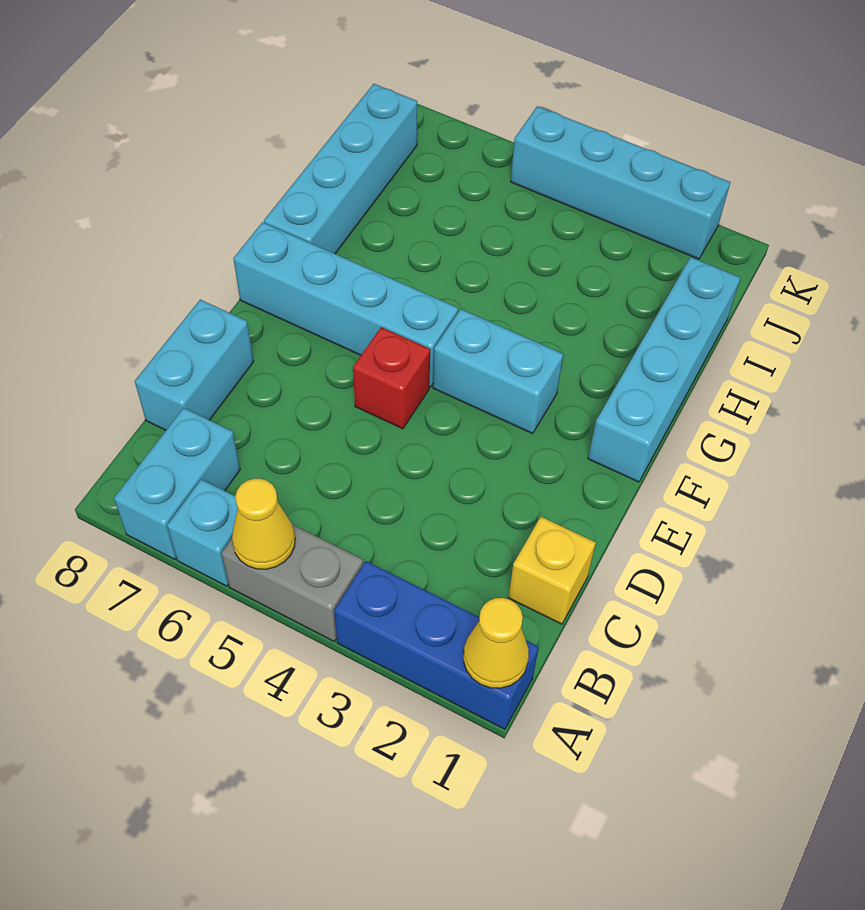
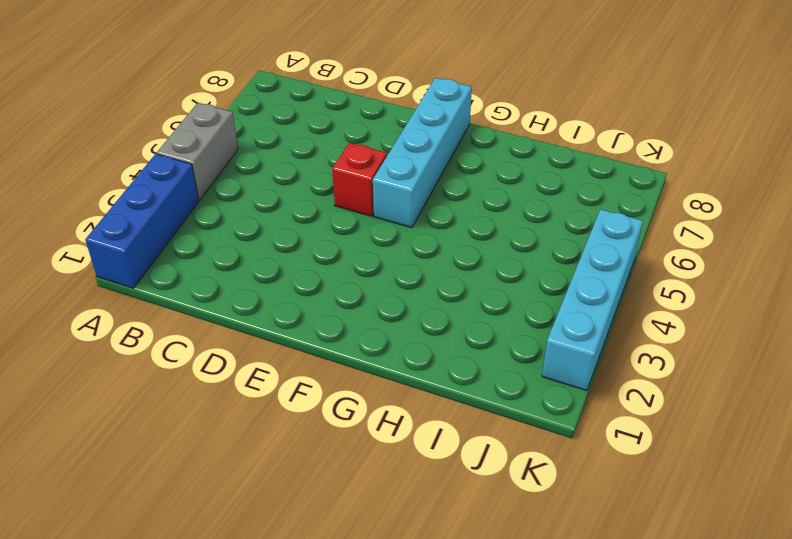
none -> cyan 1x1 brick [167,479,238,586]
none -> cyan 1x2 brick [114,408,240,559]
none -> yellow 1x1 brick [509,517,596,624]

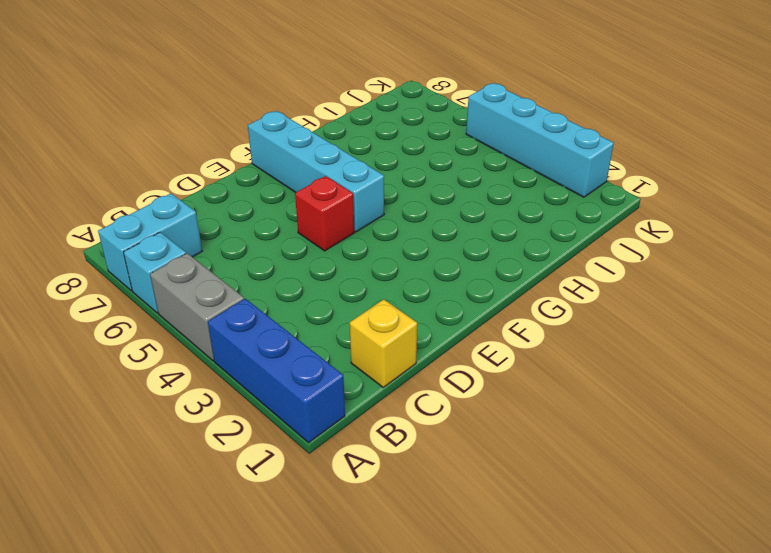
none -> cyan 1x2 brick [135,300,254,430]
none -> cyan 1x4 brick [588,257,740,482]
none -> cyan 1x2 brick [433,309,563,434]

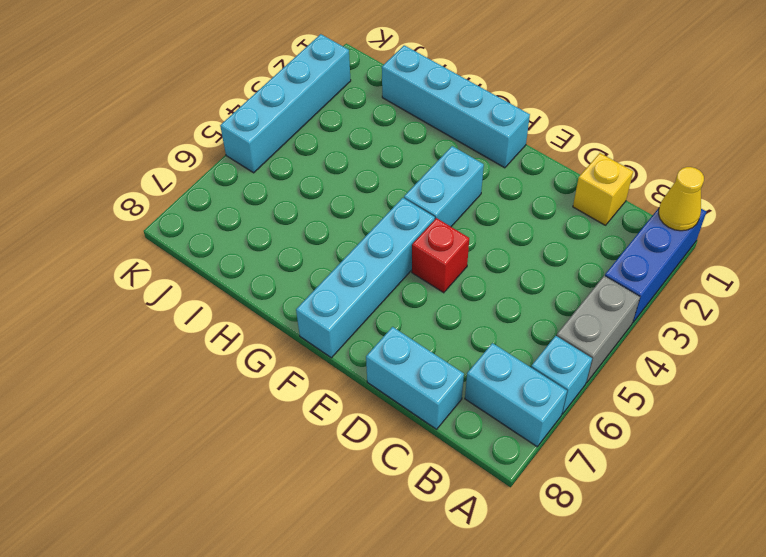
none -> cyan 1x4 brick [264,84,417,254]
none -> yellow 1x1 cone [232,479,295,569]

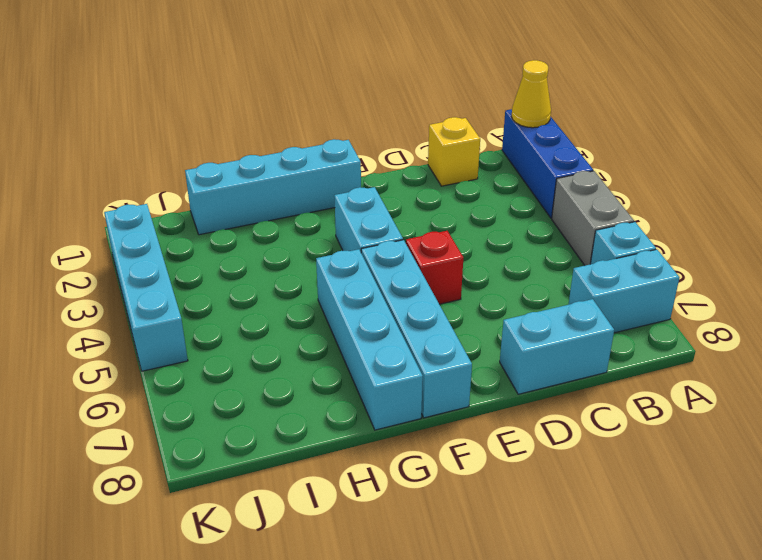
cyan 1x4 brick [316,249,423,430] -> cyan 1x4 brick turned to [264,84,417,254]
none -> yellow 1x1 cone [232,479,295,569]

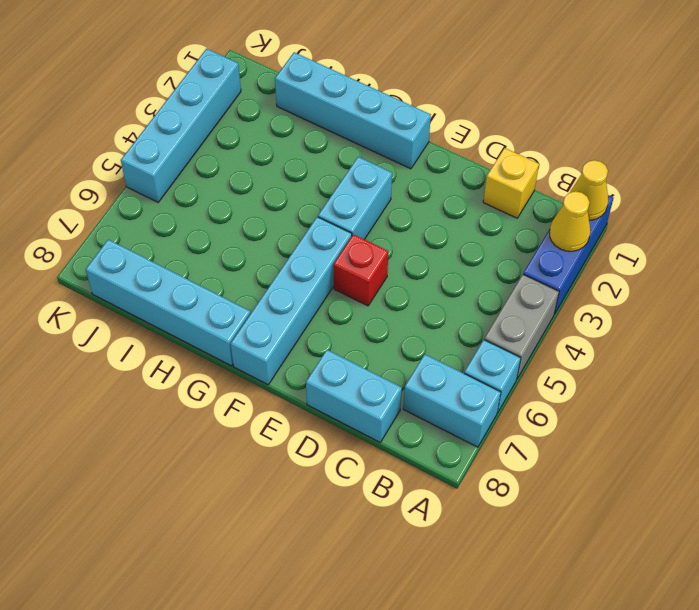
yellow 1x1 cone [550,191,590,251] -> yellow 1x1 cone moved to [232,479,295,569]

